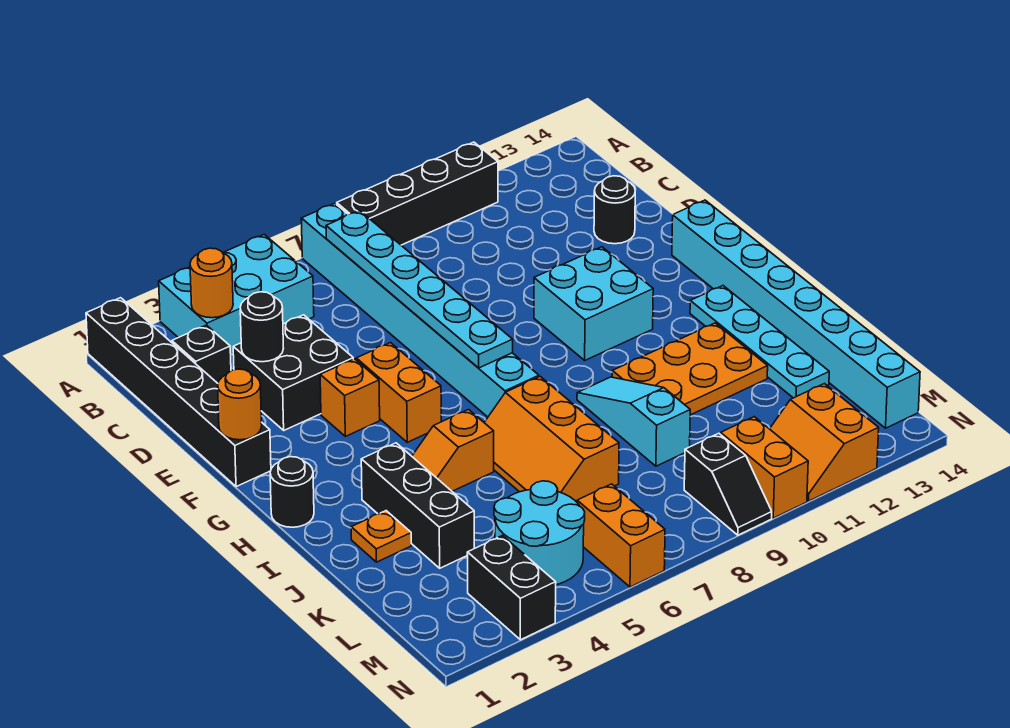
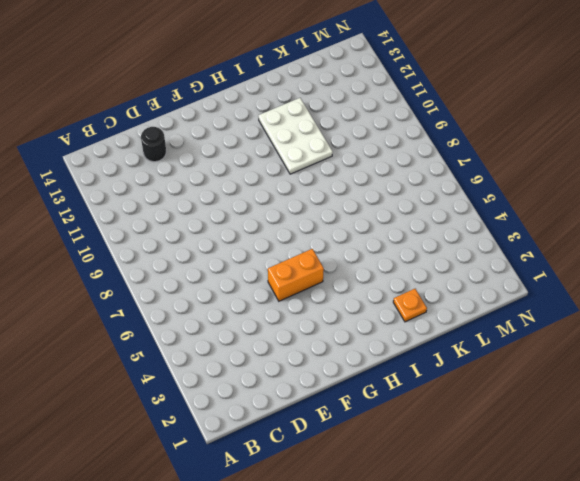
white 2x3 plate [258,98,333,174] -> orange 2x3 plate [612,323,768,415]
none -> black 1x6 brick [86,298,271,487]
none -> cyan 2x3 brick [159,234,314,354]
none -> cyan 1x8 brick [301,203,539,417]

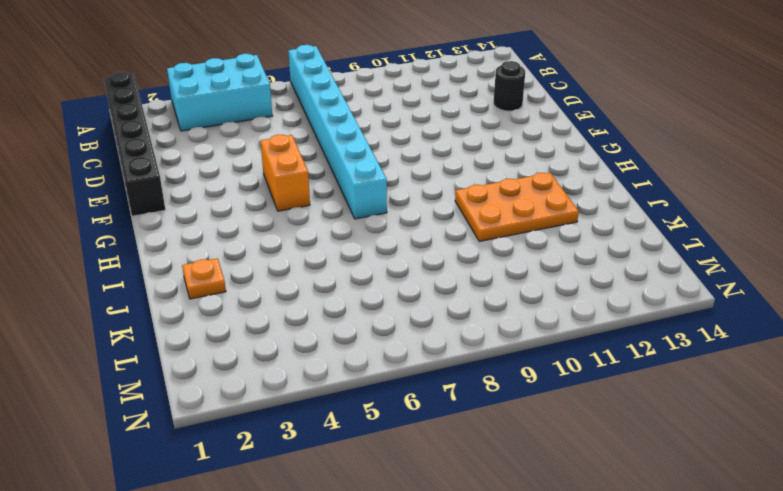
none -> black 1x4 brick [337,142,498,245]
none -> black 1x1 brick [172,325,231,383]
none -> black 2x2 brick [233,315,353,430]

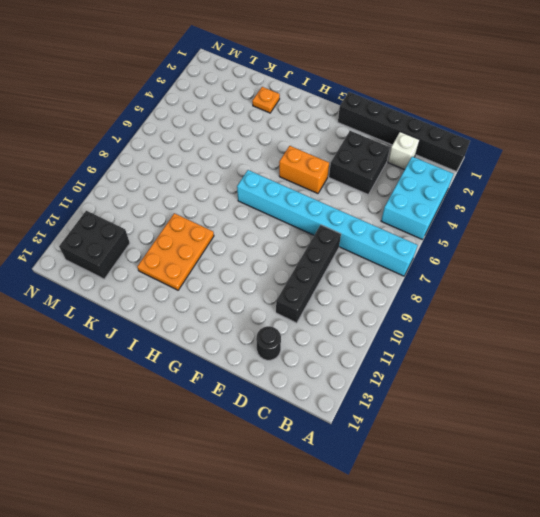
white 1x1 brick [388,132,419,170] -> black 1x1 brick [172,325,231,383]
black 1x4 brick [276,225,341,323] -> black 1x4 brick moved to [337,142,498,245]
black 2x2 brick [59,211,130,279] -> orange 2x2 slope [770,384,879,501]
none -> orange 1x1 brick [320,359,380,436]
none -> cyan 2x2 brick [534,247,653,360]
none -> cyan 1x8 brick [672,200,920,428]

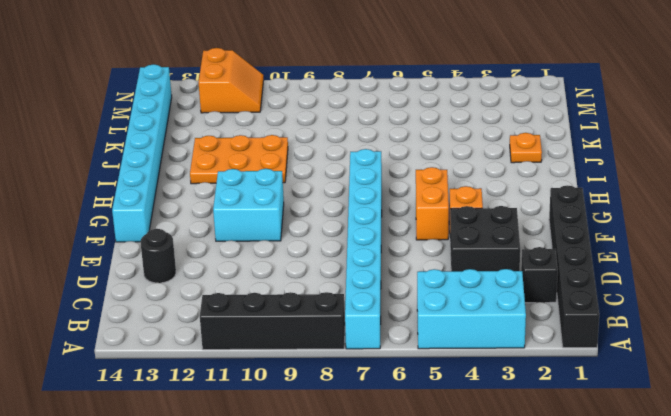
none -> black 1x1 round brick [270,457,314,527]
none -> cyan 1x4 plate [690,286,829,398]
none -> black 1x3 brick [361,443,474,568]

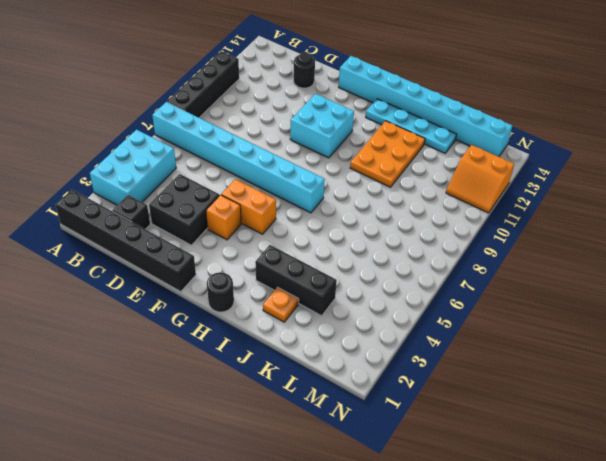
none -> orange 1x2 slope [412,410,494,491]
none -> orange 2x3 slope [484,377,619,502]
none -> cyan 1x3 slope [577,377,690,466]

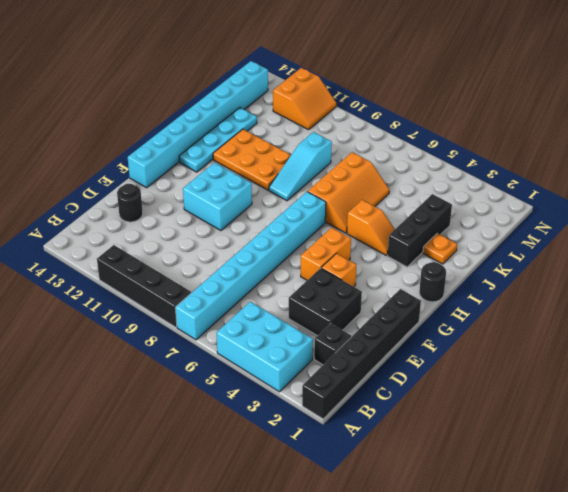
none -> cyan 2x2 round brick [494,481,585,585]
none -> black 1x2 brick [467,536,556,640]
none -> orange 1x2 brick [577,484,665,587]

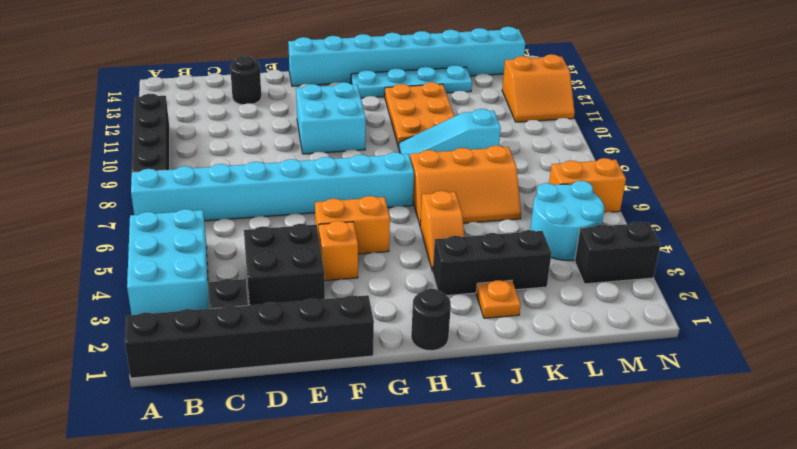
none -> black 1x2 slope [684,433,772,535]
none -> orange 1x2 brick [721,417,808,518]
none -> orange 1x1 round brick [190,248,233,318]

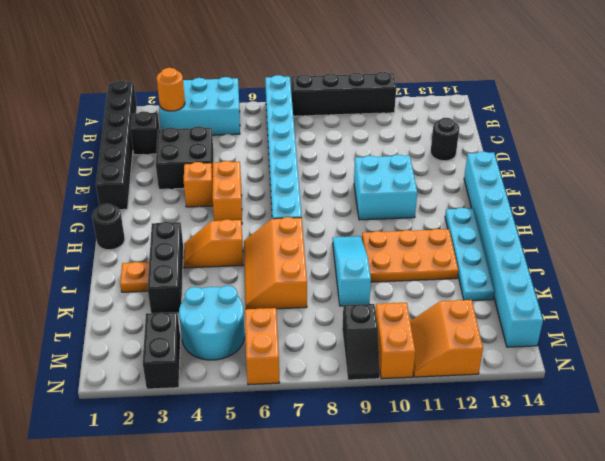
none -> cyan 1x6 plate [326,211,513,368]
none -> black 1x1 round brick [240,292,283,362]
none -> orange 1x1 round brick [218,369,262,440]

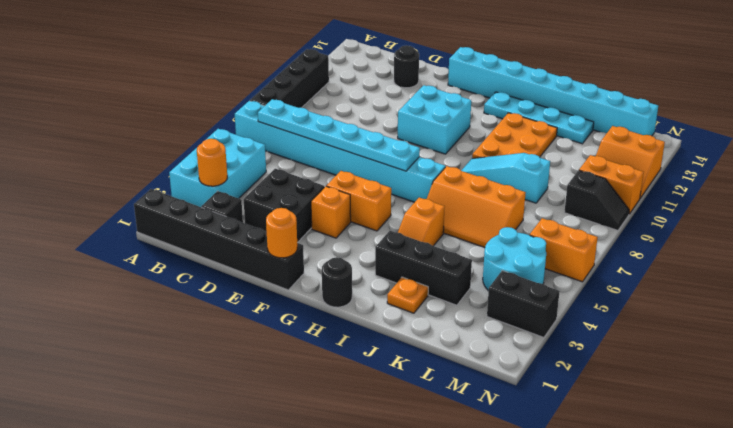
none -> black 1x1 round brick [240,292,283,362]

